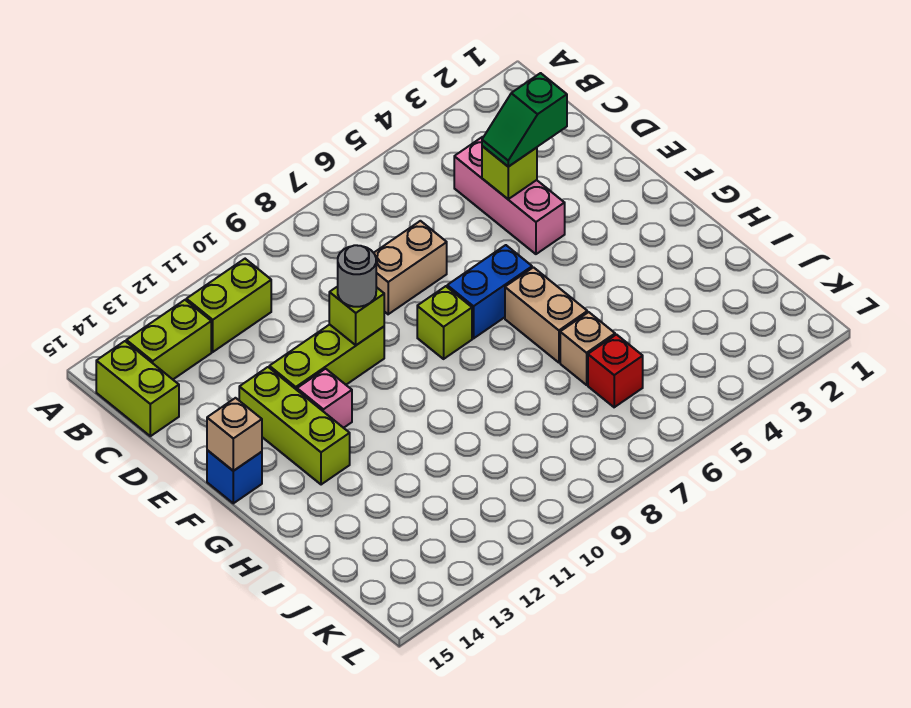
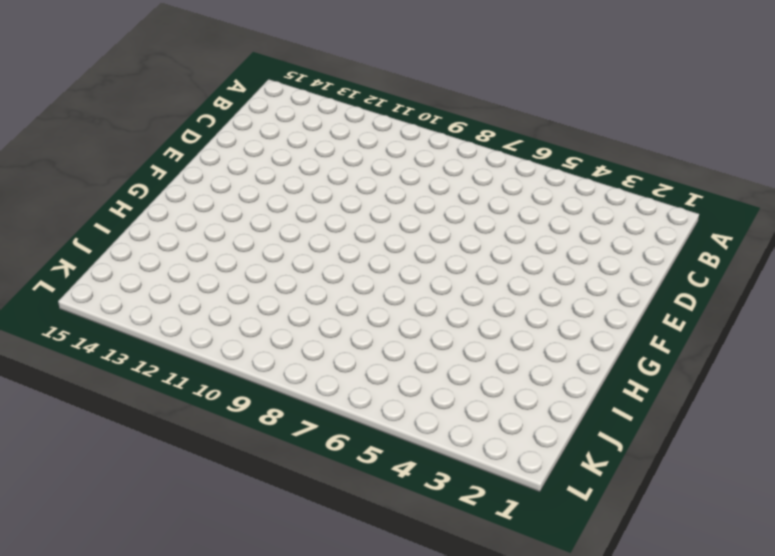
none -> lime 1x2 brick [186,259,271,352]
none -> lime 1x2 brick [126,300,211,379]
none -> lime 1x2 brick [96,341,179,436]

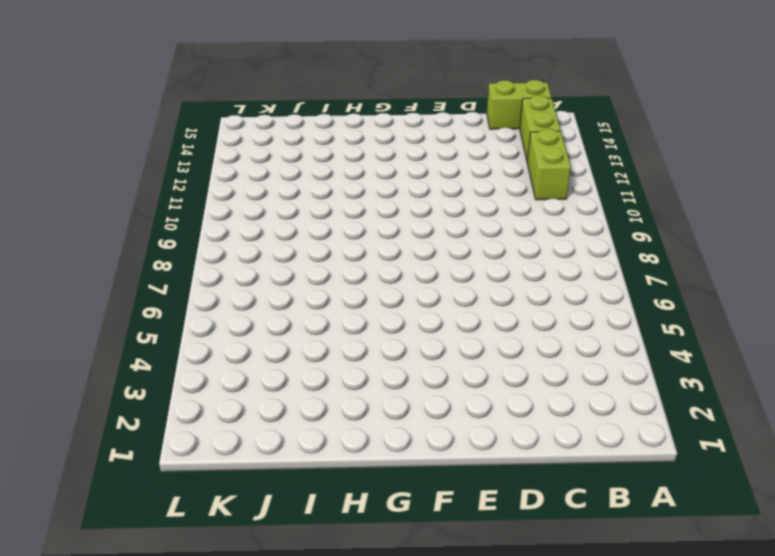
none -> pink 1x3 brick [454,137,565,254]
none -> tan 1x2 brick [374,221,447,314]
none -> lime 1x3 brick [269,325,384,390]

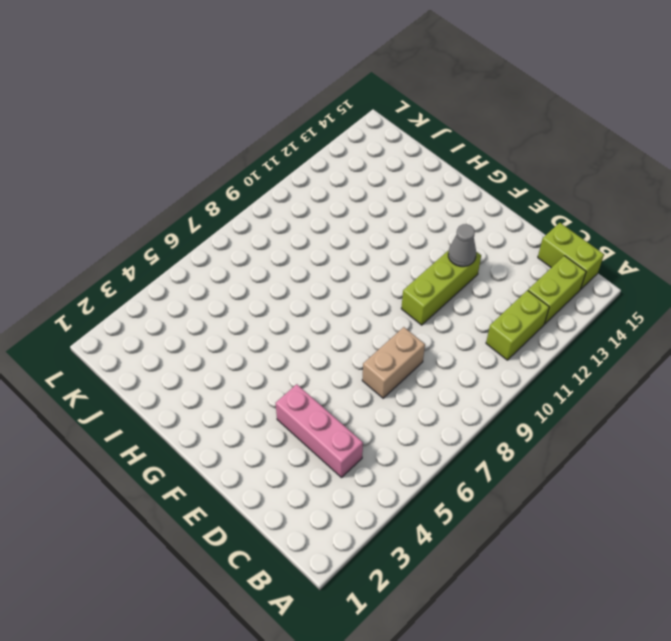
grey 1x1 cone [448,224,476,267] -> none
none -> lime 1x3 brick [239,367,350,485]
none -> blue 1x2 brick [447,245,532,338]
none -> lime 1x1 brick [417,286,472,359]

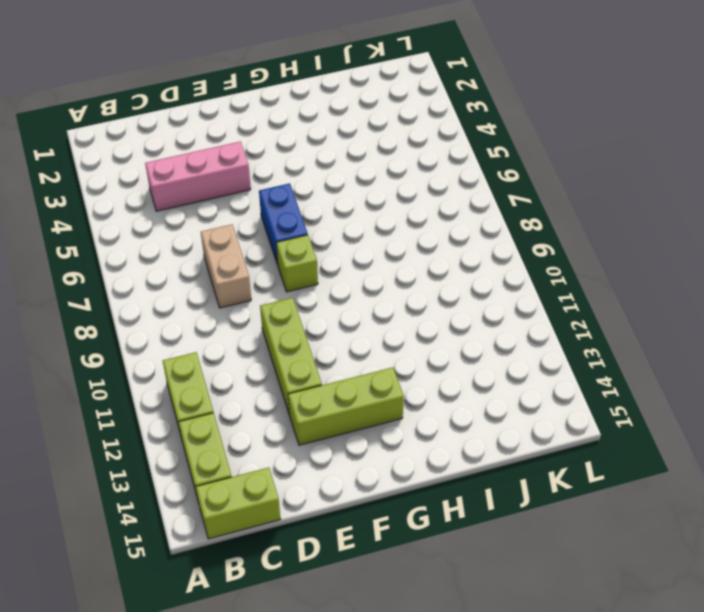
none -> pink 1x1 brick [297,369,352,428]
none -> blue 1x1 brick [207,450,262,503]
none -> tan 1x2 brick [505,267,587,363]

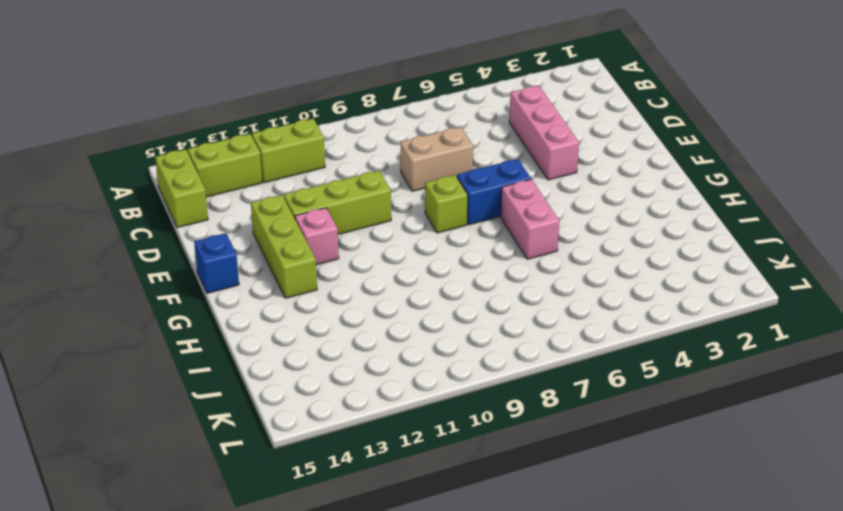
pink 1x2 brick [501,179,559,259] -> tan 1x2 brick [505,267,587,363]
none -> tan 1x1 brick [560,312,615,385]
none -> red 1x1 brick [588,335,643,407]
none -> lime 1x1 brick [482,146,537,199]

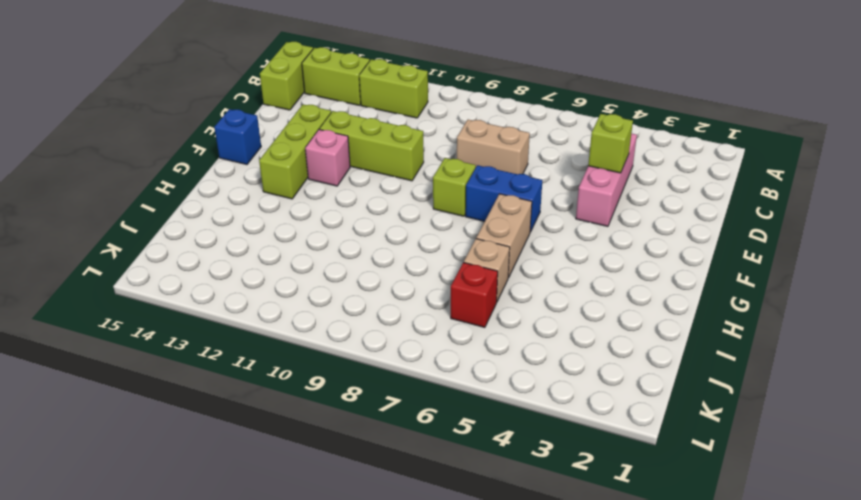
none -> lime 1x1 brick [329,286,384,345]
none -> tan 1x1 brick [207,398,262,471]
none -> green 1x2 slope [482,73,567,167]

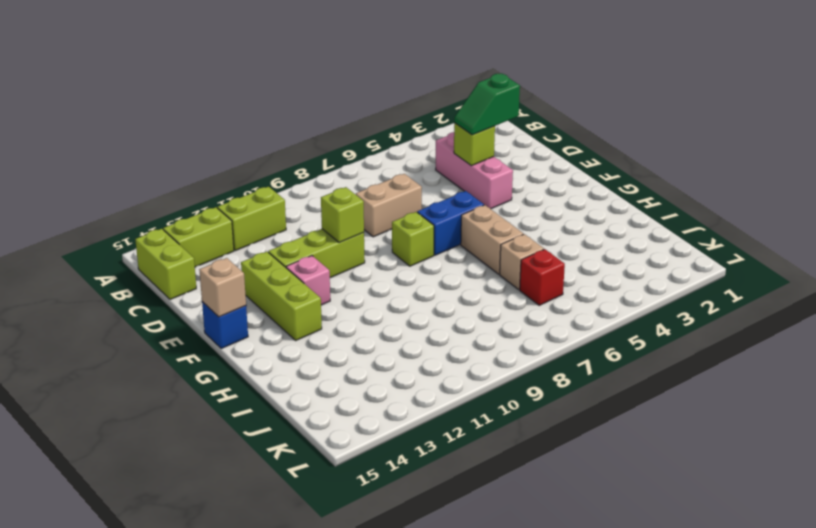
none -> grey 1x1 round brick [338,245,376,307]

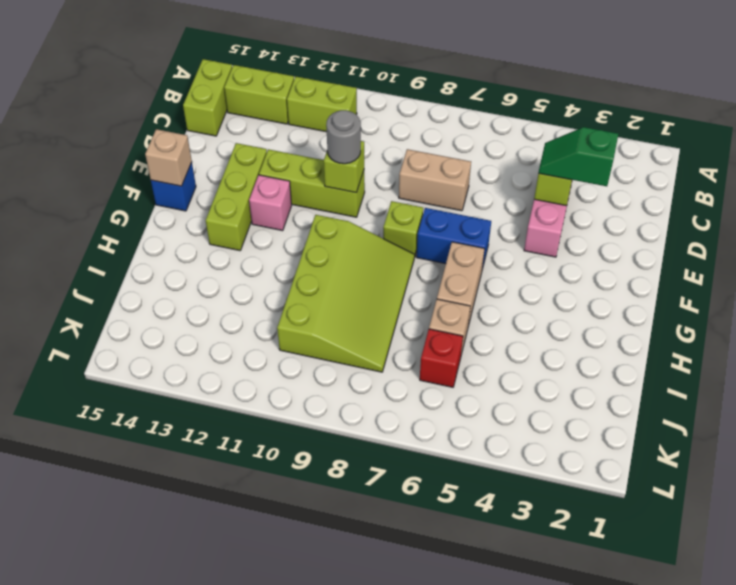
lime 3x4 slope [277,215,415,372] -> none

